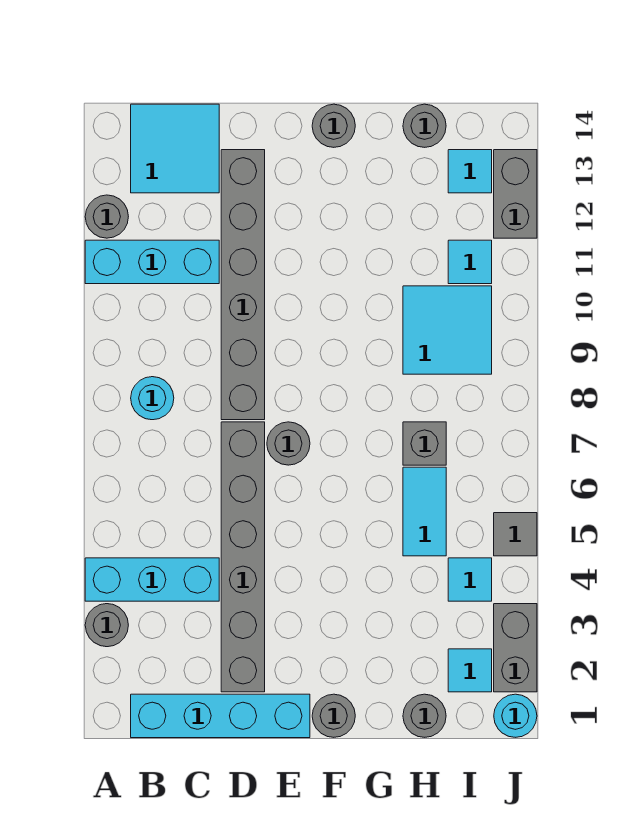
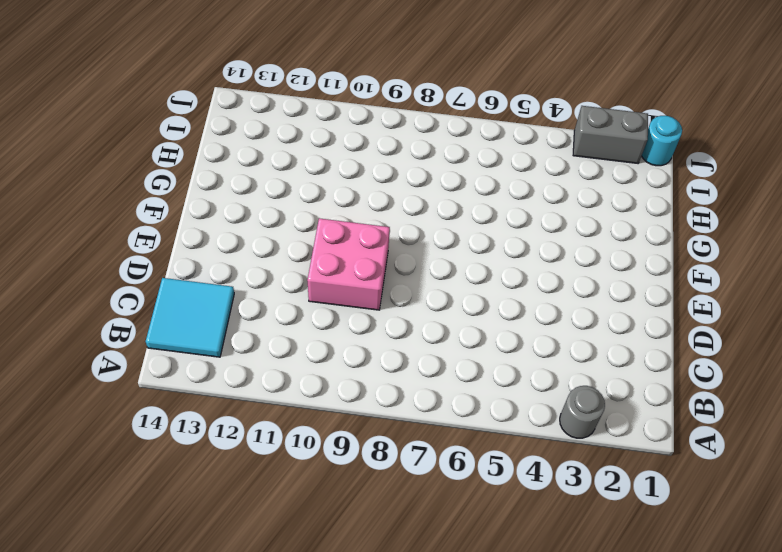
pink 2x2 brick [307,218,390,310] -> grey 1x6 brick [221,150,265,420]
none -> cyan 1x3 brick [85,558,219,601]
none -> cyan 1x3 brick [85,240,219,284]
none -> grey 1x1 round brick [85,195,128,238]

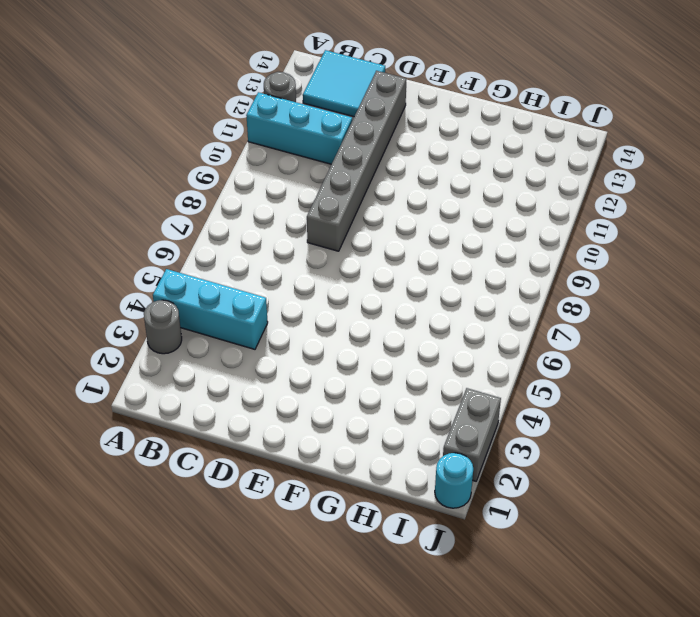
none -> cyan 1x4 brick [131,694,310,738]
none -> cyan 1x1 round brick [131,377,174,420]
none -> grey 1x6 brick [221,422,265,692]

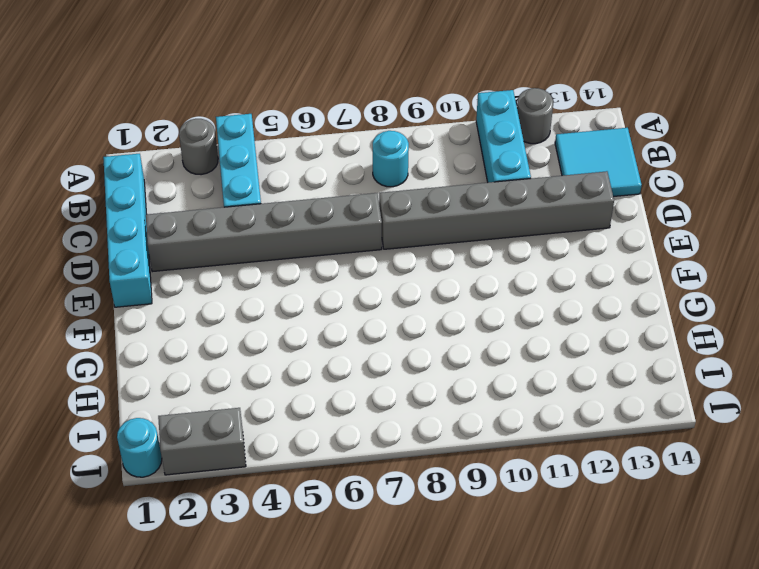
none -> grey 1x1 round brick [267,422,310,465]
none -> grey 1x1 round brick [312,694,355,737]
none -> grey 1x1 round brick [312,104,355,147]

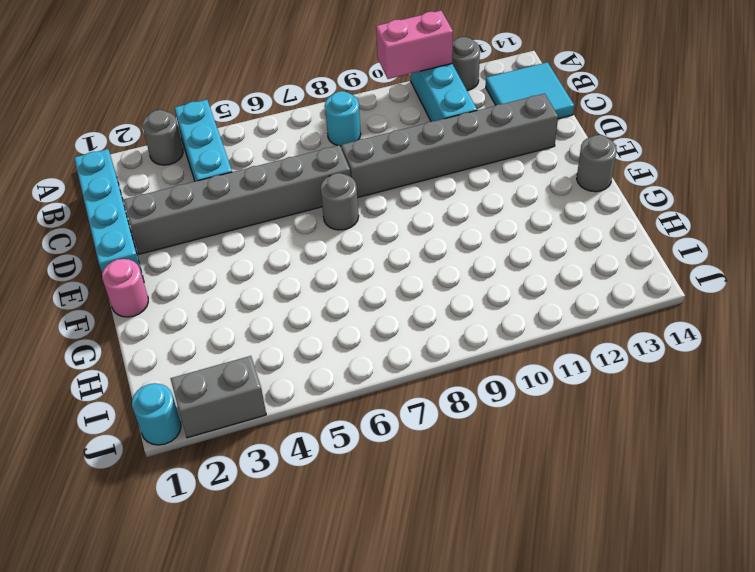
pink 1x2 brick [376,11,453,79] -> none
pink 1x1 round brick [102,259,148,317] -> grey 1x1 round brick [312,694,355,737]
none -> grey 1x1 round brick [403,694,446,737]
none -> cyan 1x2 tile [403,467,446,556]
none -> grey 1x1 brick [403,422,446,465]

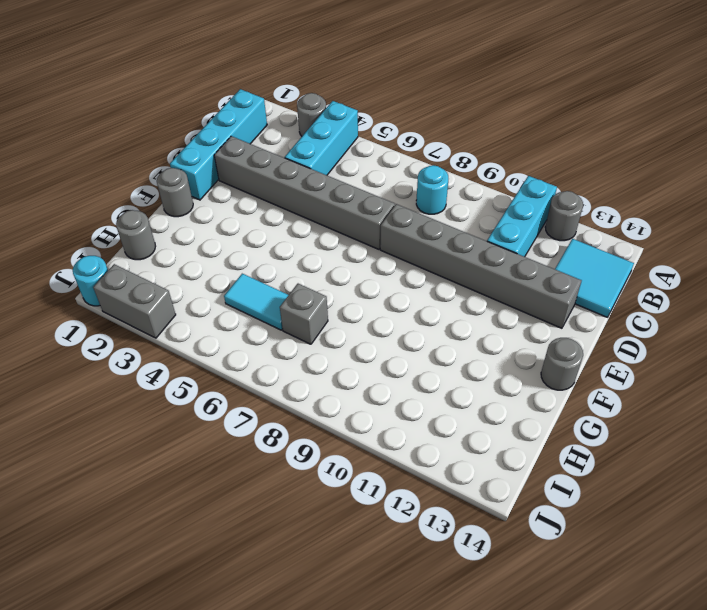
none -> grey 1x1 round brick [267,422,310,465]
none -> cyan 2x2 tile [403,286,492,374]
none -> grey 1x1 round brick [403,104,446,147]

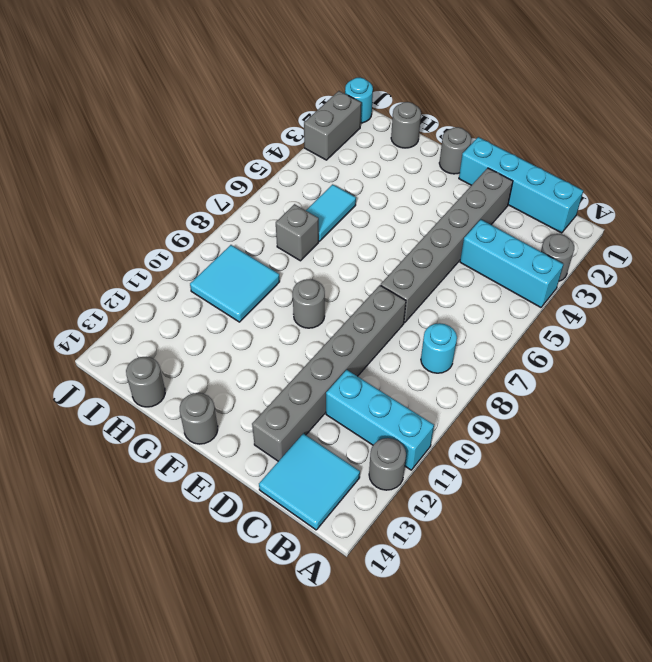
grey 1x1 round brick [293,279,325,328] -> grey 1x1 round brick moved to [267,422,310,465]
none -> cyan 1x1 tile [448,649,492,692]
none -> cyan 1x1 tile [448,558,492,601]
none -> cyan 1x1 tile [448,240,492,284]

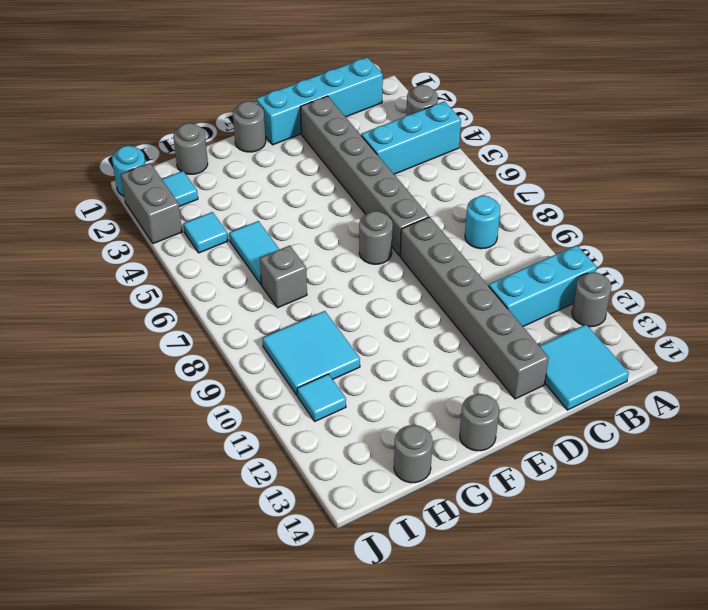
none -> cyan 1x1 tile [448,150,492,193]
none -> grey 1x1 tile [494,513,537,556]
none -> grey 1x2 brick [494,150,537,238]

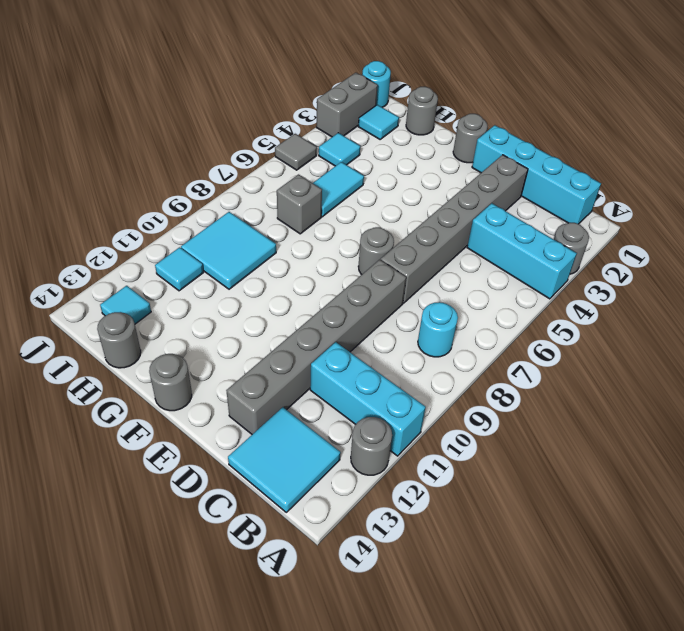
none -> grey 1x2 brick [494,150,537,238]

